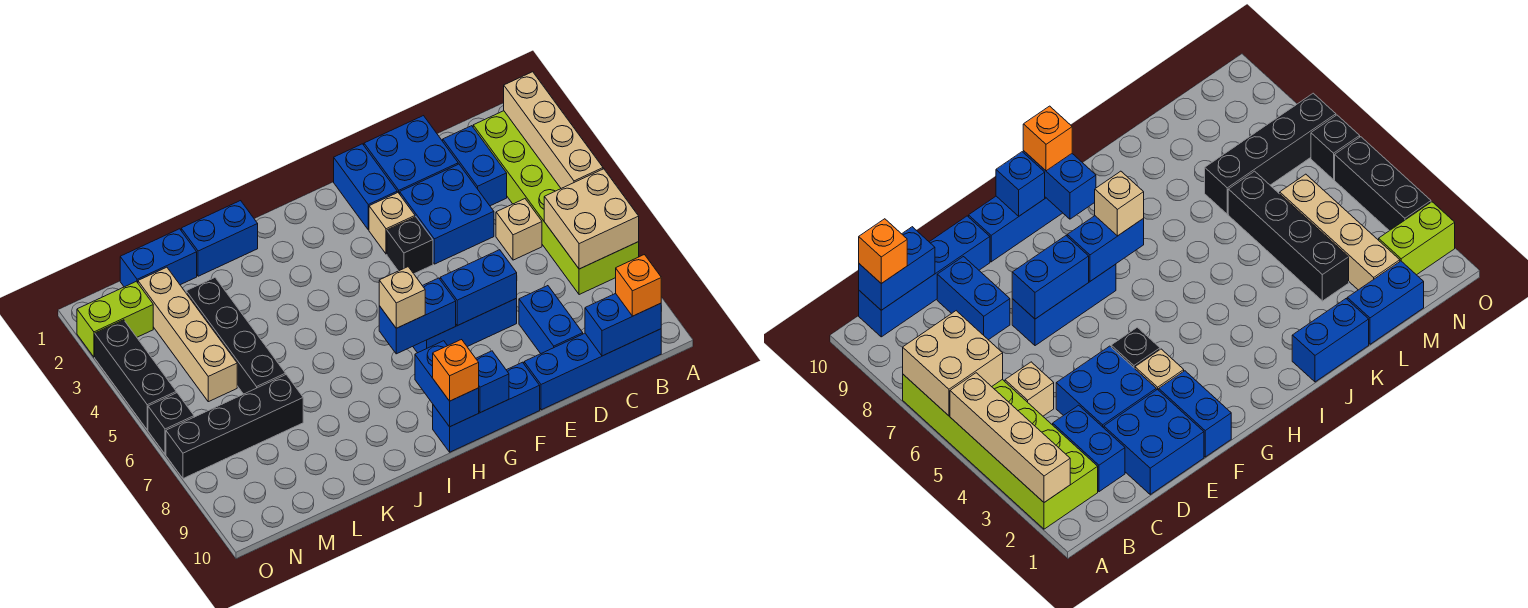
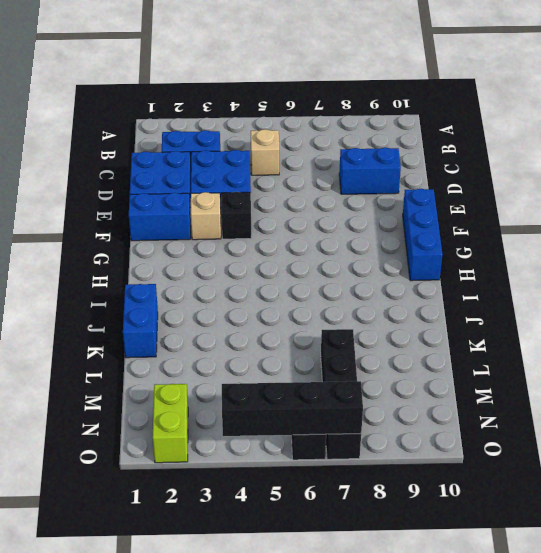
black 1x4 brick [222,381,363,436] -> black 1x4 brick moved to [186,278,286,394]
none -> lime 2x6 brick [473,111,639,295]
none -> blue 1x4 brick [524,329,661,410]
none -> blue 1x3 brick [413,298,517,353]
none -> blue 1x2 brick [120,229,197,287]

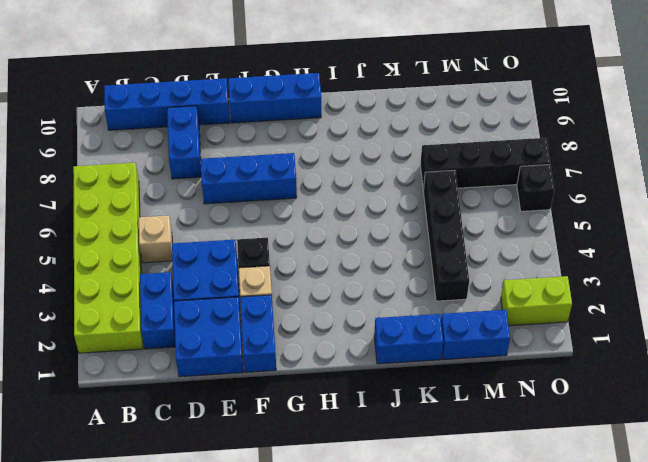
none -> tan 1x4 brick [138,267,237,402]
none -> black 1x3 brick [95,320,176,430]
none -> tan 1x4 brick [504,72,603,188]
none -> tan 2x2 brick [544,169,639,269]

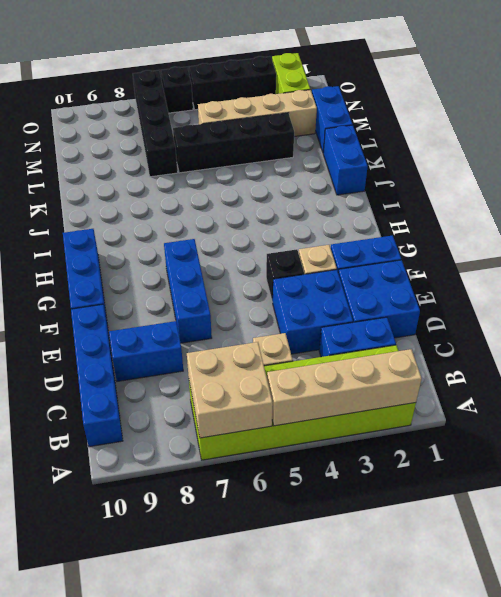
none -> blue 1x2 brick [585,293,661,356]
none -> blue 1x2 brick [440,250,517,326]
none -> blue 1x2 brick [379,278,456,354]
none -> blue 1x1 brick [476,351,509,413]

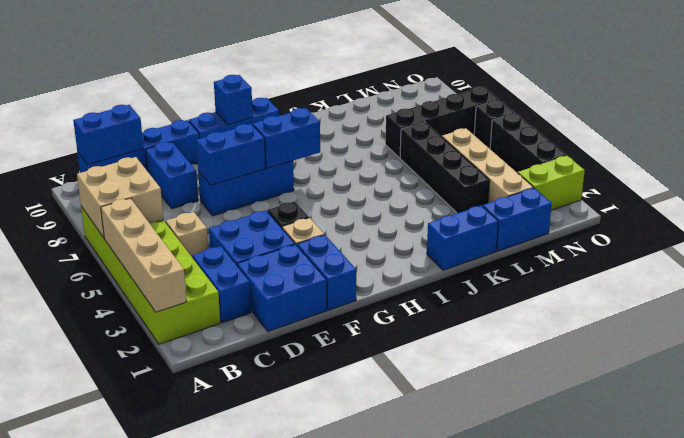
none -> blue 1x2 brick [415,341,479,427]
none -> orange 1x1 brick [616,255,661,316]
none -> tan 1x1 brick [379,267,425,328]
none -> orange 1x1 brick [433,340,479,401]

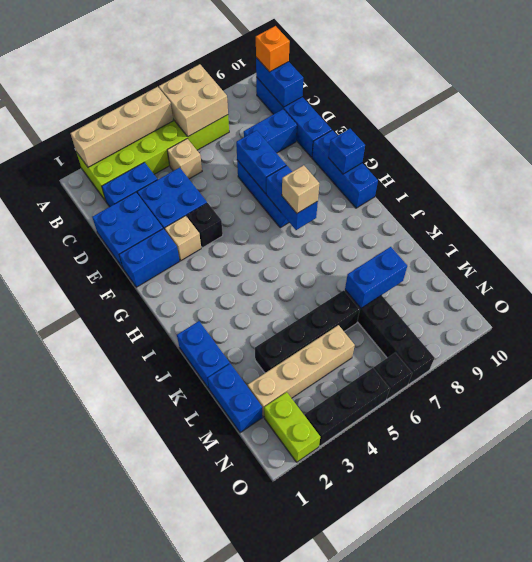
blue 1x2 brick [345,247,407,308] -> blue 1x2 brick moved to [415,341,479,427]
none -> orange 1x1 brick [433,340,479,401]

